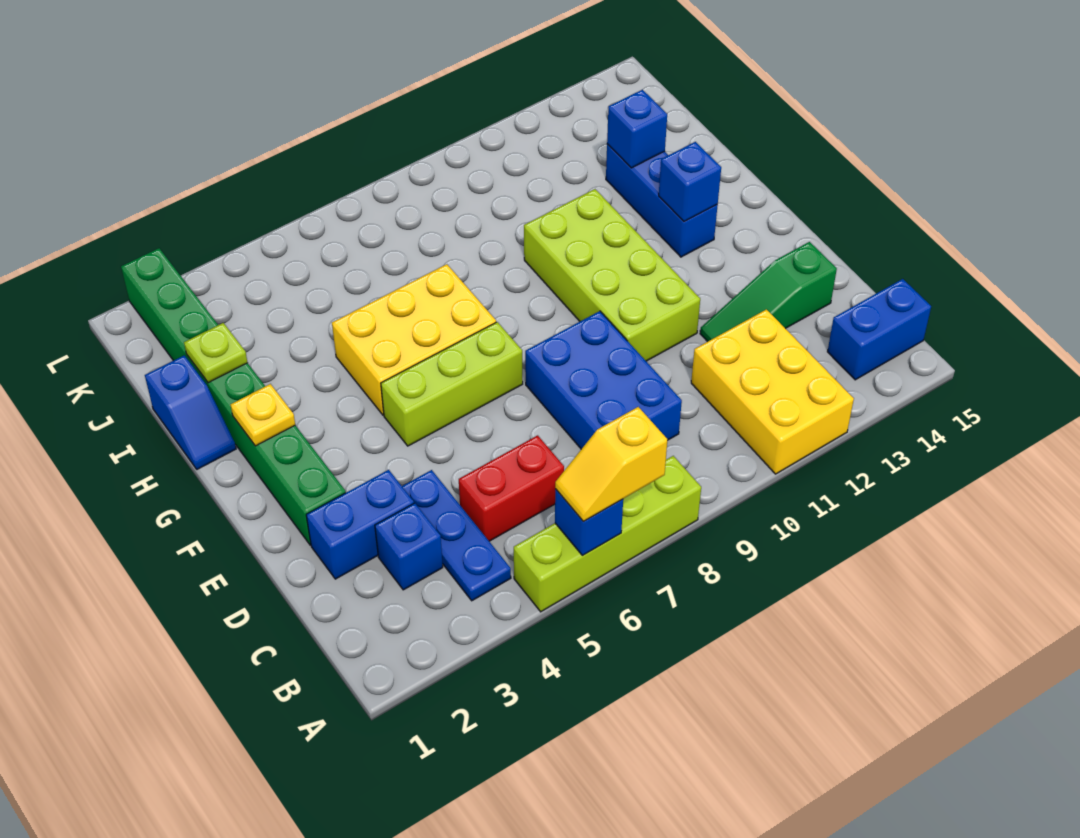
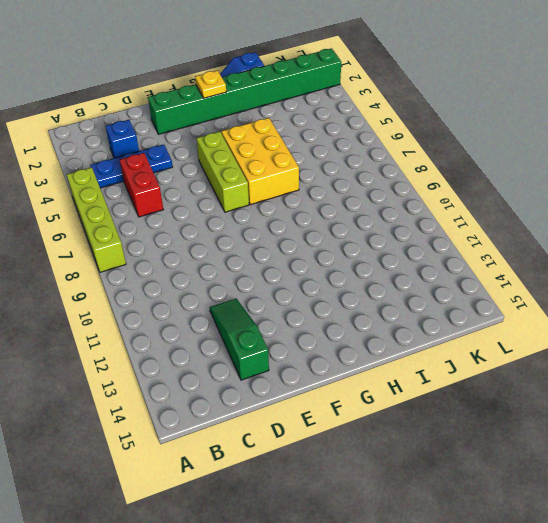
none -> yellow 2x3 brick [691,309,854,474]
none -> blue 1x2 brick [828,279,931,380]
none -> blue 2x3 brick [525,311,682,449]

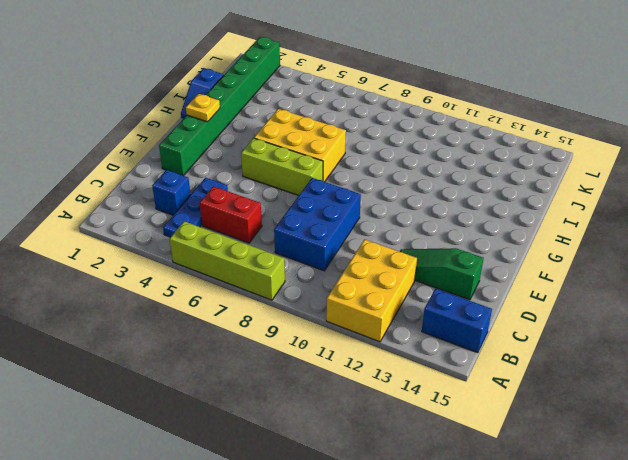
none -> blue 1x2 brick [306,470,414,579]
none -> lime 2x4 brick [524,189,700,361]
none -> blue 1x3 brick [606,144,718,257]

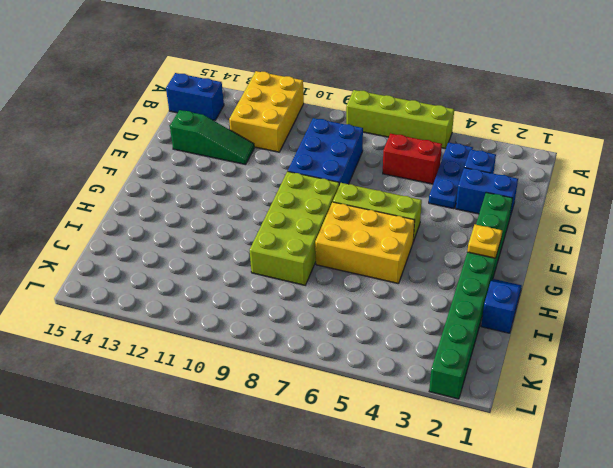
lime 2x4 brick [250,171,339,285] -> lime 2x4 brick moved to [524,189,700,361]
none -> blue 1x3 brick [606,144,718,257]
none -> blue 1x1 brick [555,489,623,555]
none -> blue 1x1 brick [659,142,721,222]

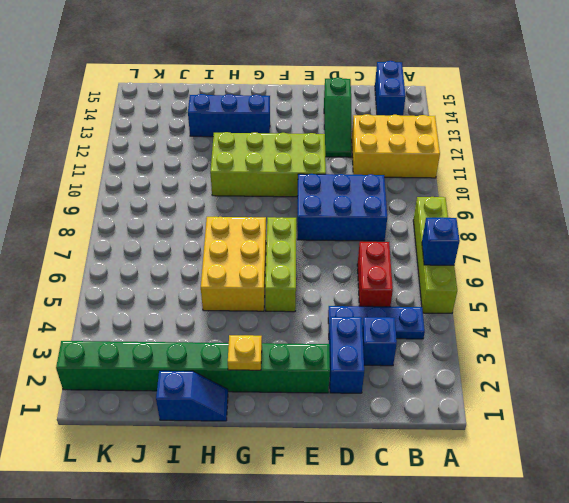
none -> blue 1x1 brick [659,142,721,222]
none -> lime 1x1 plate [184,323,248,383]
none -> blue 1x1 brick [607,90,667,168]

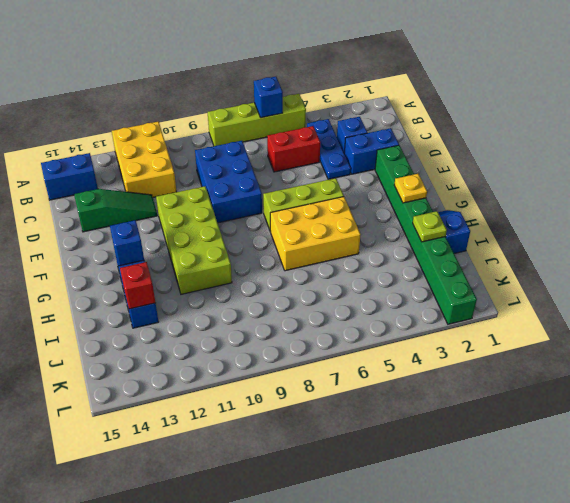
red 1x1 brick [120,262,155,309] -> blue 1x1 brick [607,90,667,168]
none -> yellow 1x2 slope [555,407,667,522]

